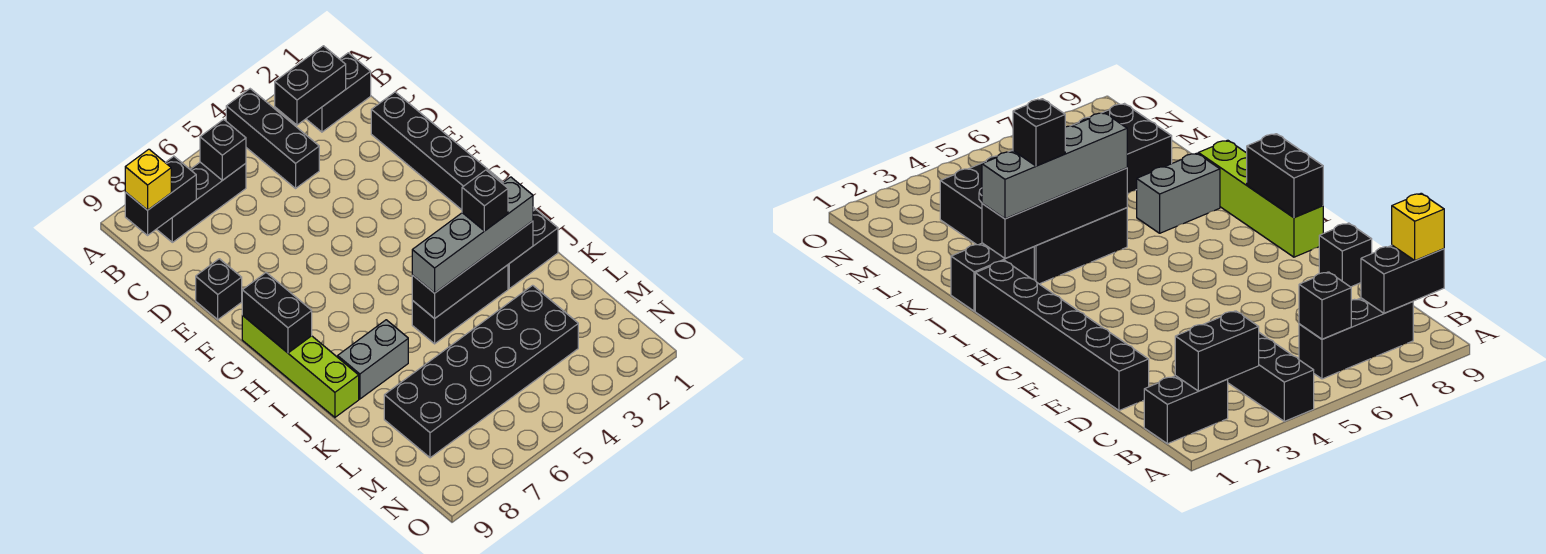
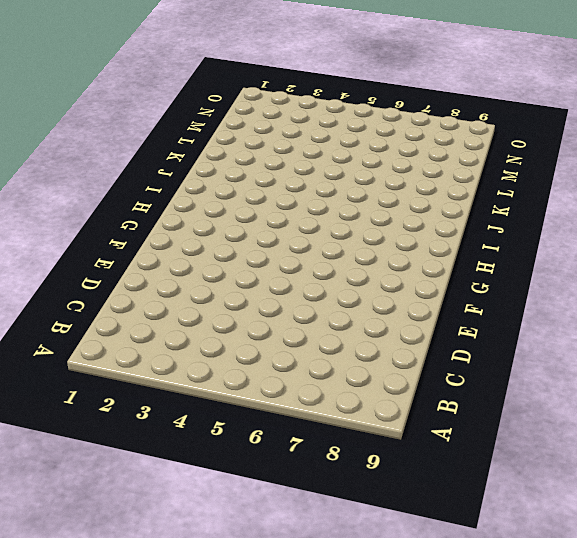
none -> black 1x3 brick [226,89,319,188]
none -> black 1x2 brick [306,53,371,132]
none -> black 1x3 brick [157,162,246,242]

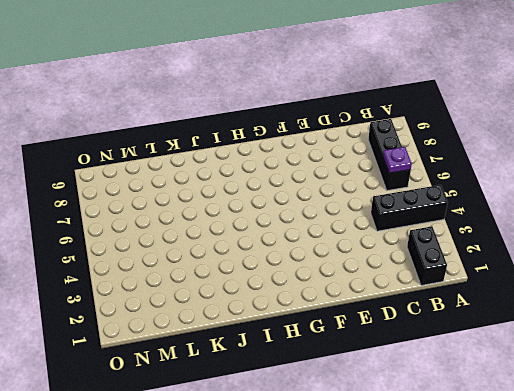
purple 1x1 plate [383,147,412,173] -> black 1x1 brick [200,119,246,180]
none -> black 1x6 brick [371,92,535,211]
none -> black 1x1 brick [196,259,242,320]
none -> lime 1x4 brick [242,315,359,417]

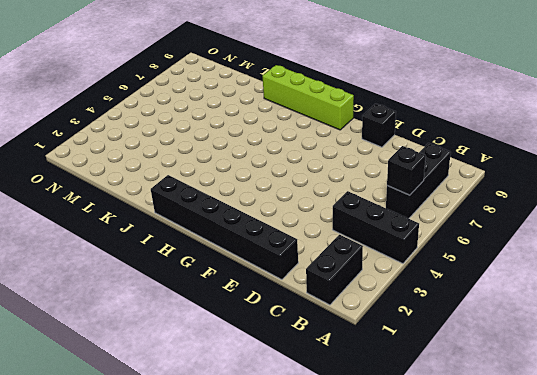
none -> black 1x2 brick [508,209,558,289]
none -> black 1x3 brick [412,265,508,344]
none -> grey 1x2 brick [338,320,408,399]

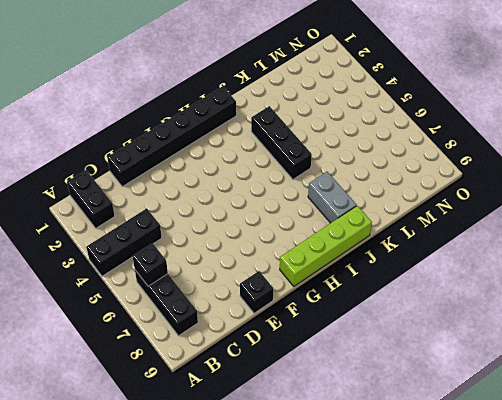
none -> black 1x2 brick [508,209,558,289]
none -> black 2x6 brick [384,285,578,458]
none -> black 1x2 brick [275,46,346,125]

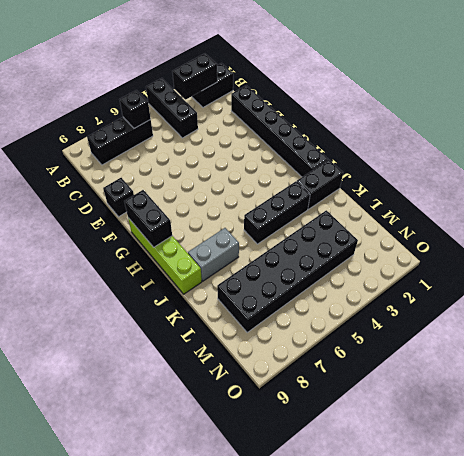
none -> black 1x2 brick [125,156,196,235]
none -> black 1x4 brick [412,221,533,319]
none -> yellow 1x1 brick [125,149,171,210]

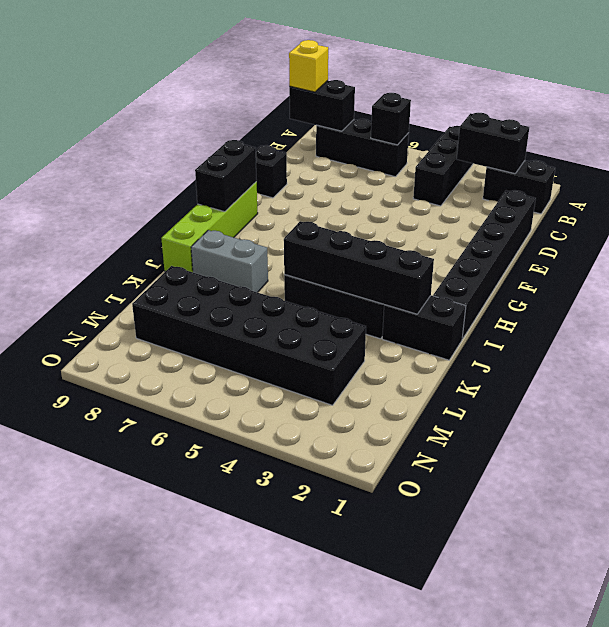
none -> grey 1x4 brick [412,177,533,293]
none -> black 1x1 brick [462,170,508,231]

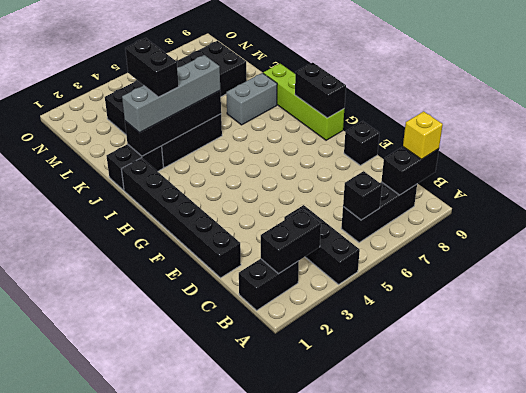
black 1x2 brick [125,38,179,97] -> black 1x1 brick [462,170,508,231]

